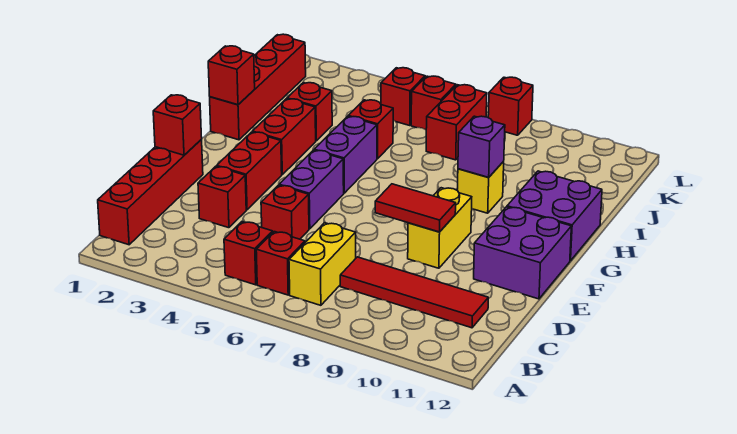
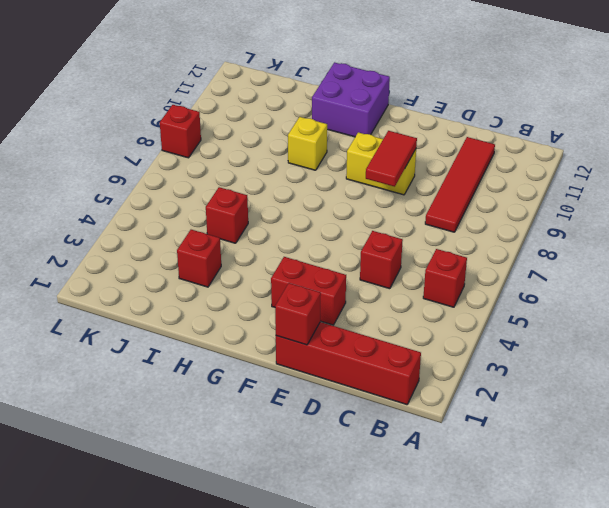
none -> red 1x1 brick [256,232,305,295]
none -> yellow 1x2 brick [289,223,356,305]
none -> red 1x1 brick [198,166,246,228]

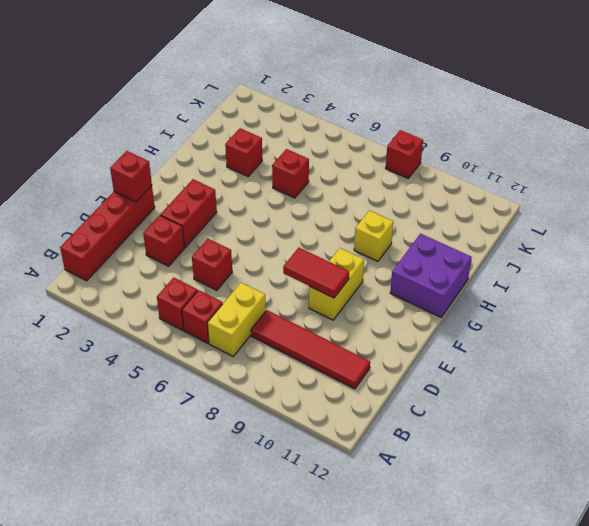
none -> purple 1x2 brick [279,150,344,229]
none -> purple 2x2 brick [474,207,571,299]
none -> red 1x2 brick [252,99,316,174]

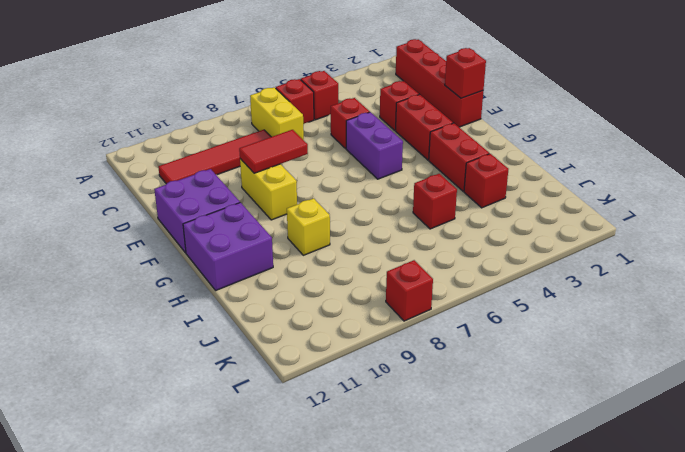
none -> purple 1x2 brick [314,116,377,193]
none -> red 1x4 brick [210,34,306,140]
none -> red 1x2 brick [426,85,487,160]

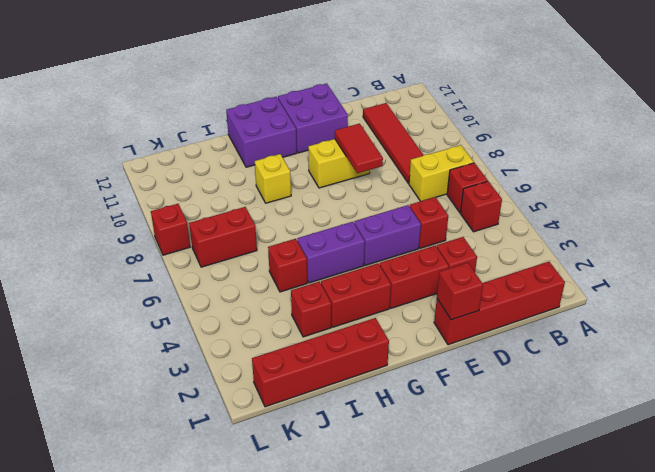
none -> red 1x1 brick [381,68,425,125]
none -> red 1x1 brick [411,76,456,130]
none -> red 1x1 brick [208,46,255,105]

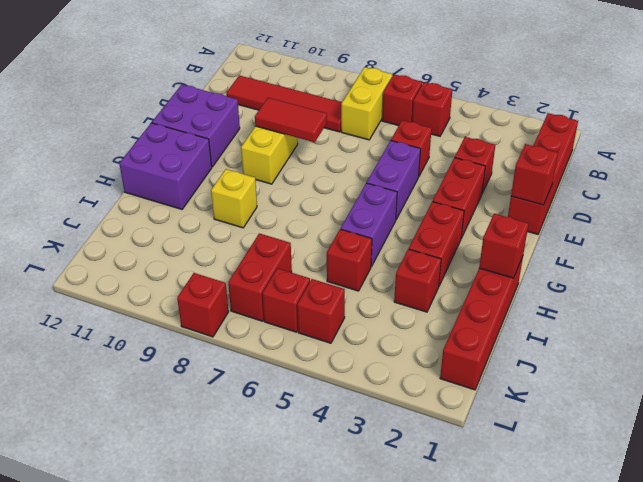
none -> purple 1x1 brick [458,116,505,177]

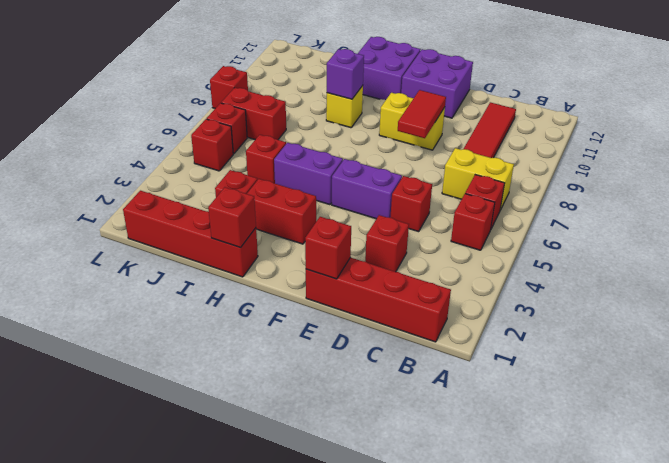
none -> red 1x2 brick [217,132,282,210]

